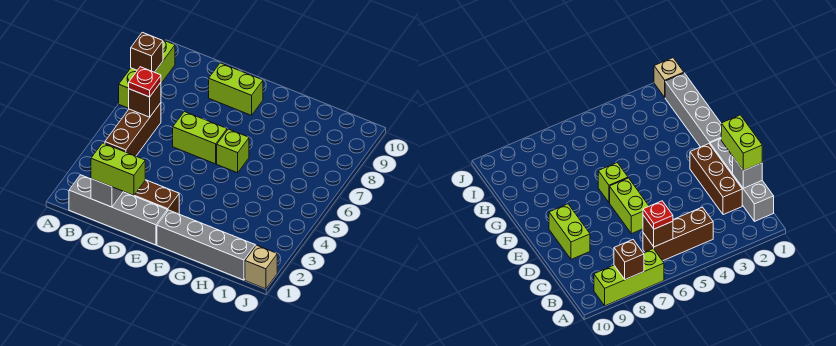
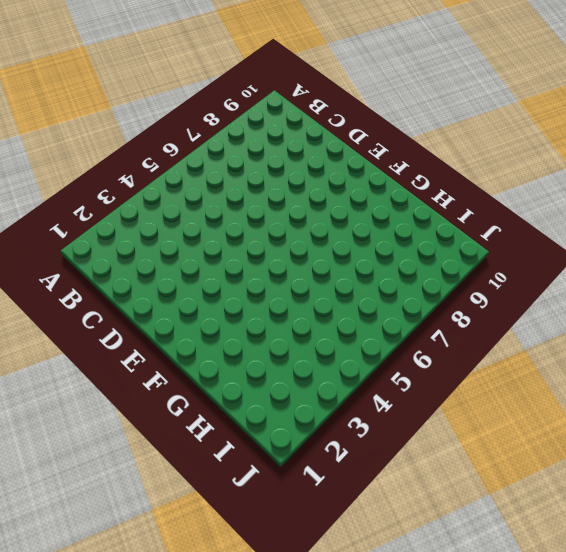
none -> lime 1x3 brick [119,37,175,108]
none -> grey 1x4 brick [69,175,167,245]
none -> brown 1x3 brick [105,103,161,156]

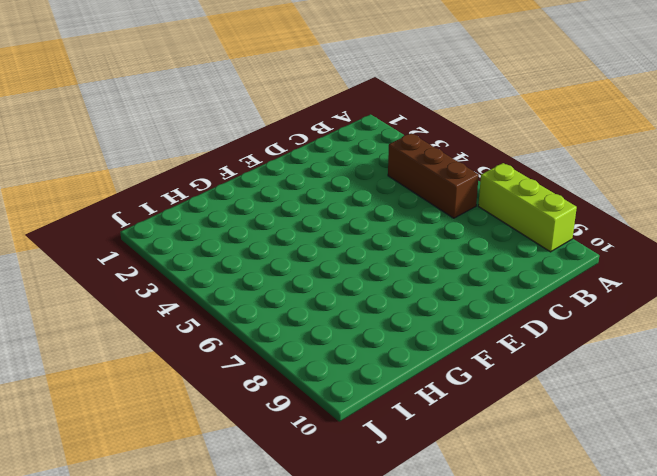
none -> grey 1x4 brick [69,175,167,245]
none -> brown 1x3 brick [125,180,179,214]
none -> lime 1x2 brick [173,112,227,164]

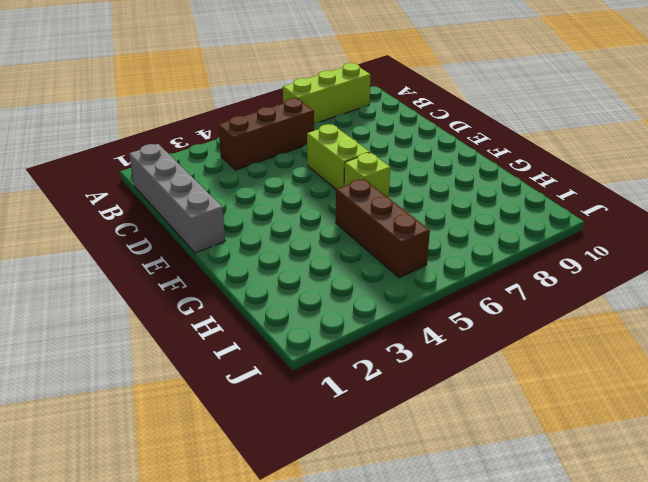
brown 1x3 brick [336,179,430,278] -> brown 1x3 brick moved to [125,180,179,214]
none -> lime 1x2 brick [209,63,263,115]
none -> grey 1x4 brick [157,210,255,280]
none -> tan 1x1 brick [245,245,277,289]

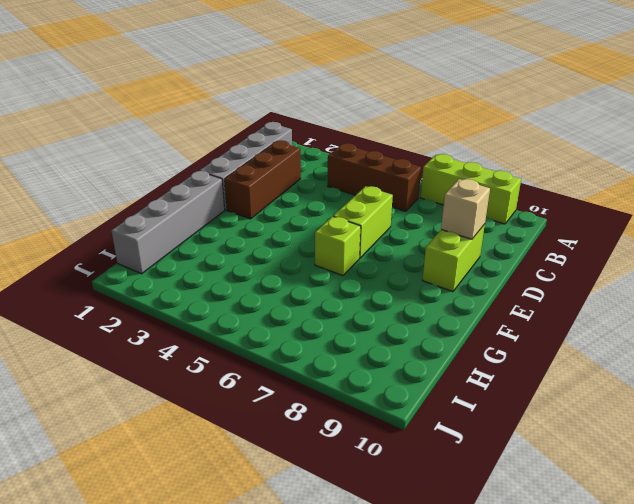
tan 1x1 brick [441,179,490,239] -> tan 1x1 brick moved to [245,245,277,289]
none -> brown 1x1 brick [131,32,163,72]
none -> brown 1x1 brick [129,83,161,117]
none -> grey 1x1 brick [91,179,123,207]

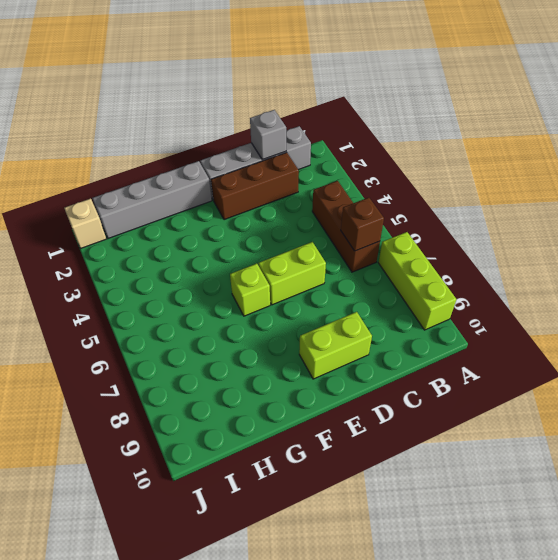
none -> brown 1x1 brick [131,32,163,72]
none -> red 1x1 plate [129,67,161,97]
none -> lime 1x2 brick [91,143,145,195]

